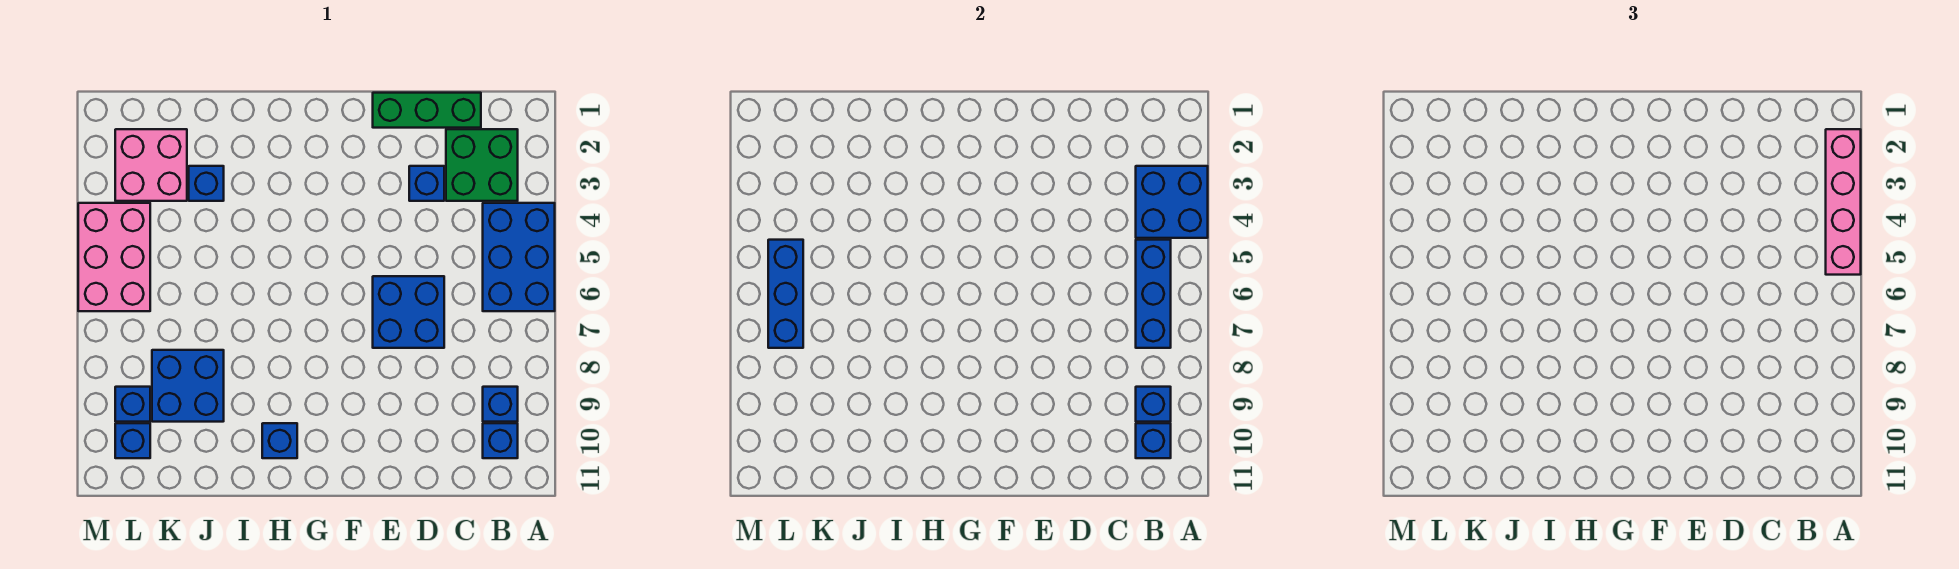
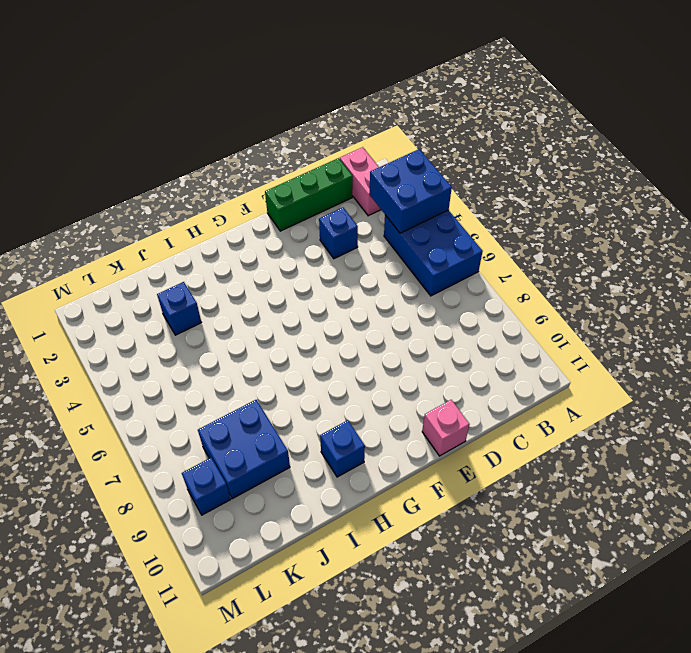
pink 1x2 brick [340,147,381,216] -> green 2x2 brick [446,129,518,201]
pink 1x1 brick [422,400,469,456] -> none
none -> blue 1x1 brick [483,387,518,422]
none -> blue 1x1 brick [483,423,518,458]
none -> blue 2x2 brick [373,276,444,348]

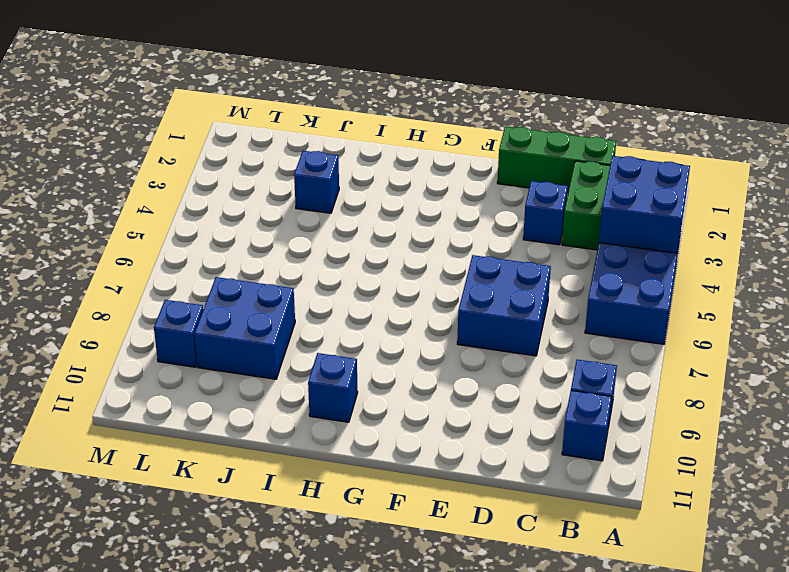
none -> pink 2x2 brick [115,129,187,201]
none -> pink 2x3 brick [78,203,150,311]
none -> blue 1x1 brick [115,423,150,458]

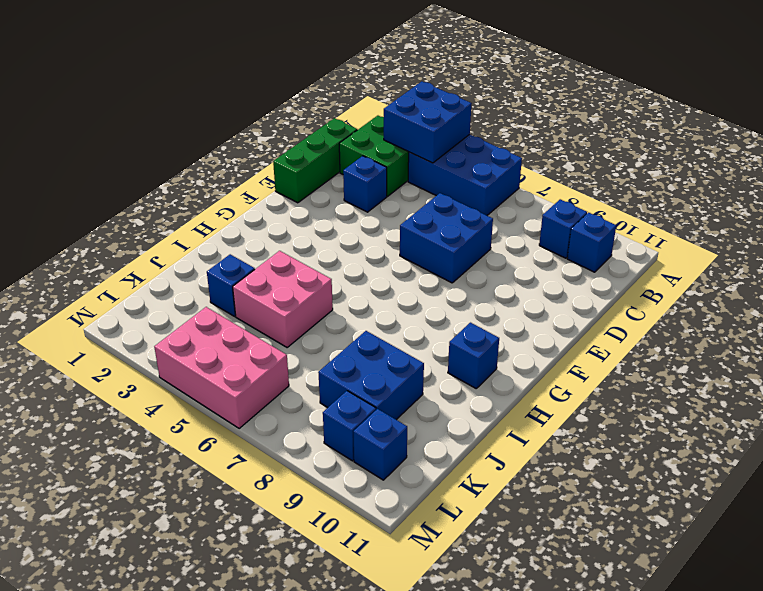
pink 2x2 brick [233,251,333,347] -> pink 2x2 brick moved to [115,129,187,201]
none -> blue 1x3 brick [1136,240,1171,348]
none -> blue 1x1 brick [1136,387,1171,422]
none -> blue 1x1 brick [1136,423,1171,458]

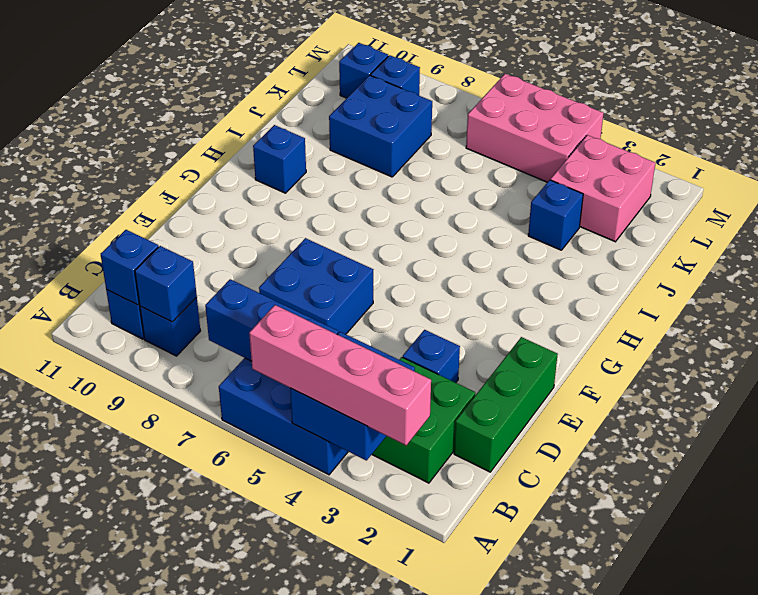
none -> blue 1x3 brick [768,240,803,348]

